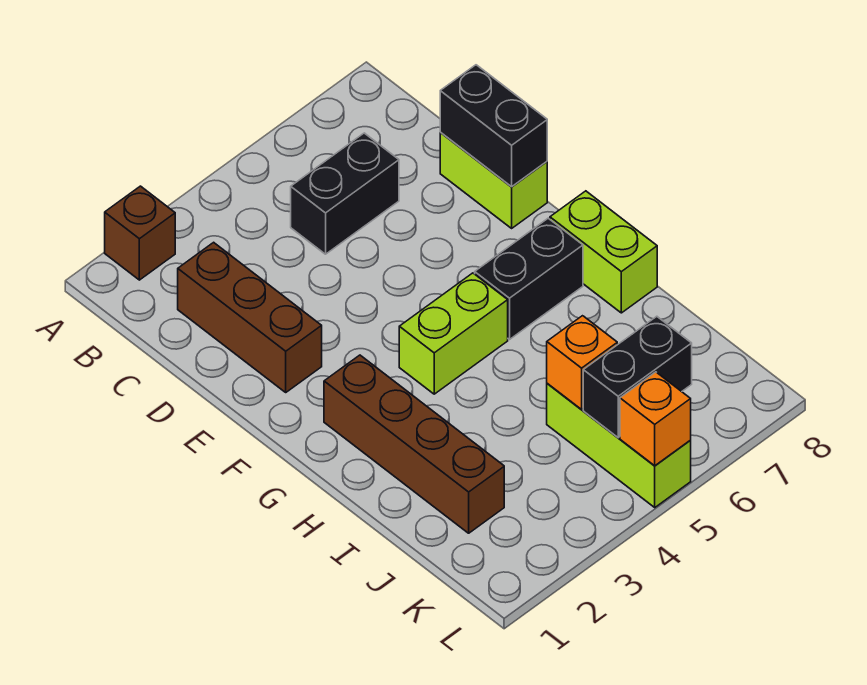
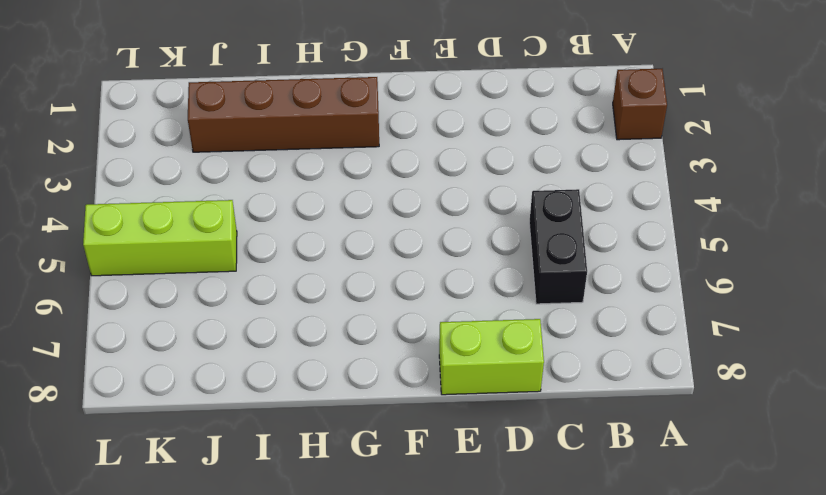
none -> brown 1x3 brick [178,242,322,392]
none -> lime 1x2 brick [399,273,508,394]
none -> black 1x2 brick [475,218,583,339]

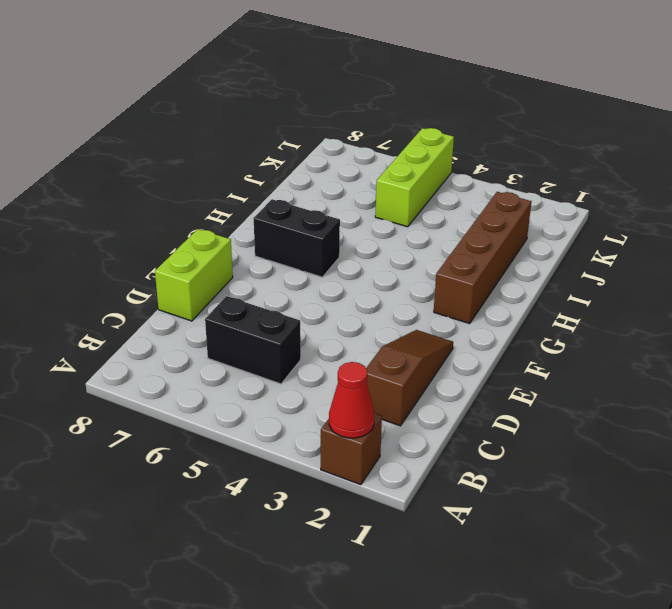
red 1x1 cone [329,362,374,438] -> none
brown 1x3 slope [366,330,453,426] -> brown 1x3 brick [178,242,322,392]
none -> lime 1x2 brick [399,273,508,394]
none -> lime 1x2 brick [550,191,657,313]
none -> black 1x2 brick [440,65,547,187]

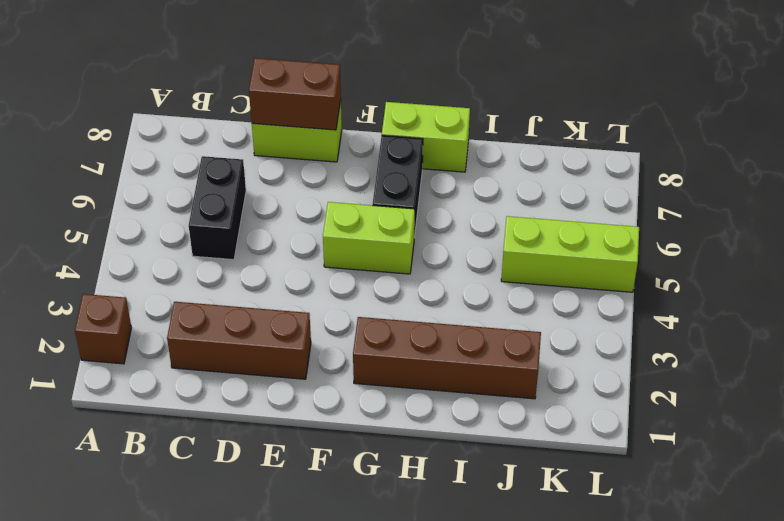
brown 1x2 brick [249,58,341,130] -> black 1x2 brick [440,65,547,187]
lime 1x2 brick [323,202,415,274] -> lime 1x2 brick turned to [399,273,508,394]
none -> orange 1x1 brick [547,316,617,410]
none -> black 1x2 brick [583,316,692,438]
none -> orange 1x1 brick [620,372,691,466]

